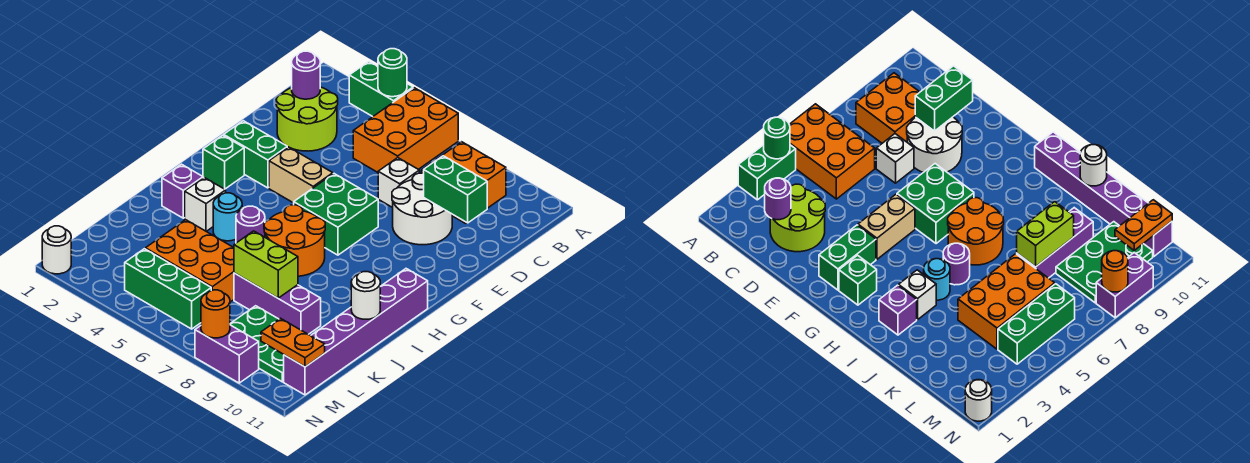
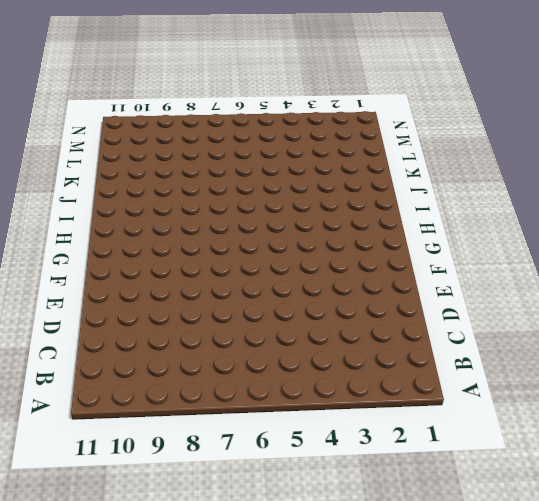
none -> green 1x2 brick [349,61,413,117]
none -> orange 2x3 brick [353,88,458,172]
none -> orange 2x2 brick [421,142,506,223]

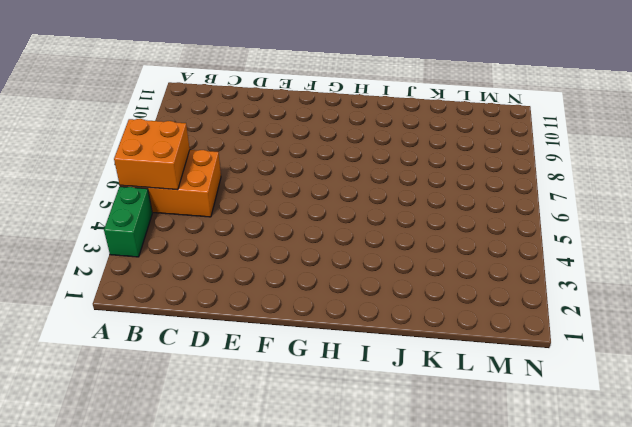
orange 2x2 brick [114,119,190,190] -> orange 2x2 brick moved to [421,142,506,223]
none -> lime 2x2 round brick [276,87,338,151]
none -> white 1x1 brick [378,158,419,208]
none -> white 2x2 round brick [392,173,452,245]

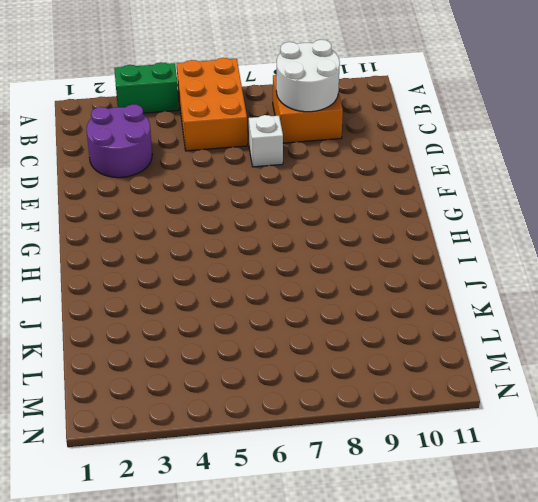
white 2x2 round brick [276,40,340,112] -> white 2x2 round brick moved to [392,173,452,245]
purple 2x2 round brick [86,104,152,178] -> lime 2x2 round brick [276,87,338,151]
none -> green 1x2 brick [224,121,287,188]
none -> tan 1x2 brick [269,147,333,203]
none -> green 2x2 brick [294,174,378,255]

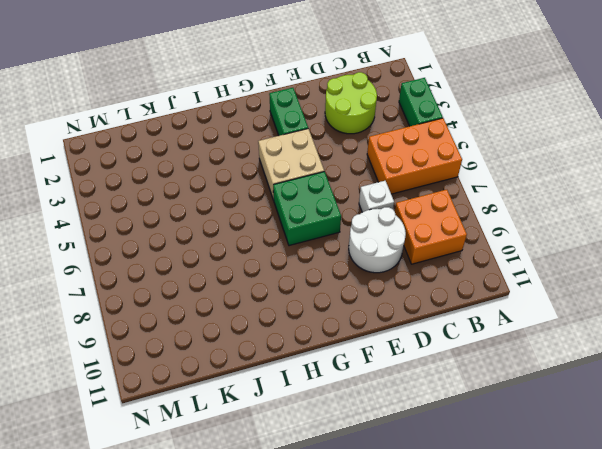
tan 2x2 brick [258,129,324,200] -> tan 1x2 brick [269,147,333,203]
none -> green 1x1 brick [203,135,244,189]
none -> orange 2x2 round brick [264,205,325,276]
none -> purple 1x6 brick [284,269,428,395]

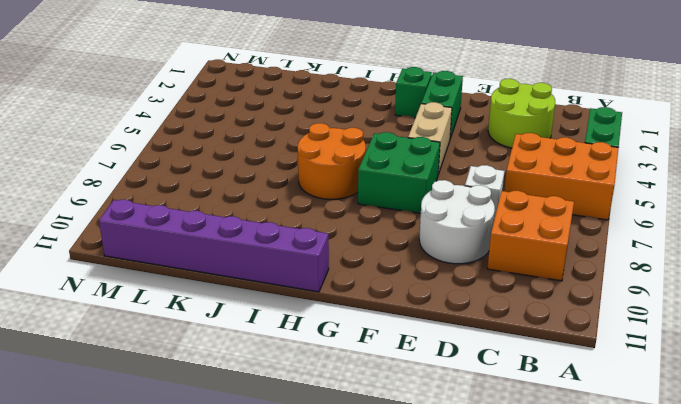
none -> purple 1x1 brick [162,164,203,218]
none -> white 1x1 brick [185,178,226,231]
none -> cyan 1x1 round brick [213,193,242,241]

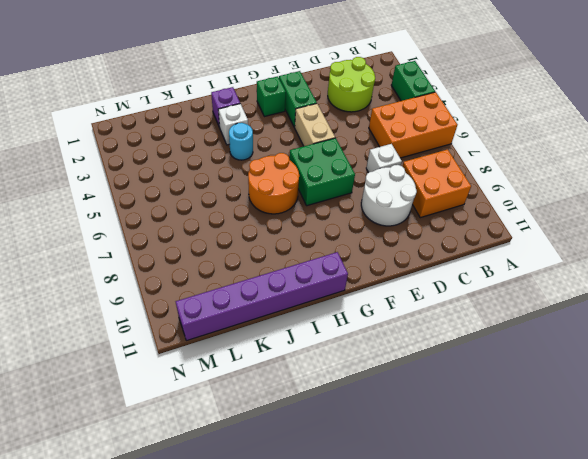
none -> purple 1x1 round brick [236,206,265,243]
none -> orange 2x3 brick [145,220,234,302]
none -> purple 1x3 brick [234,273,321,334]

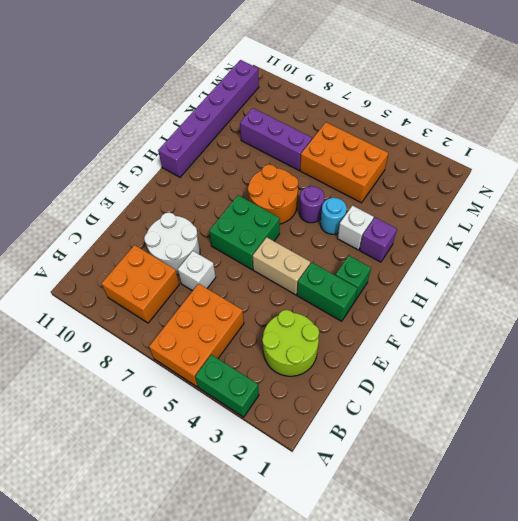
none -> green 2x3 plate [230,306,284,382]
none -> green 1x3 brick [125,249,211,329]
none -> white 1x1 round brick [42,226,71,274]

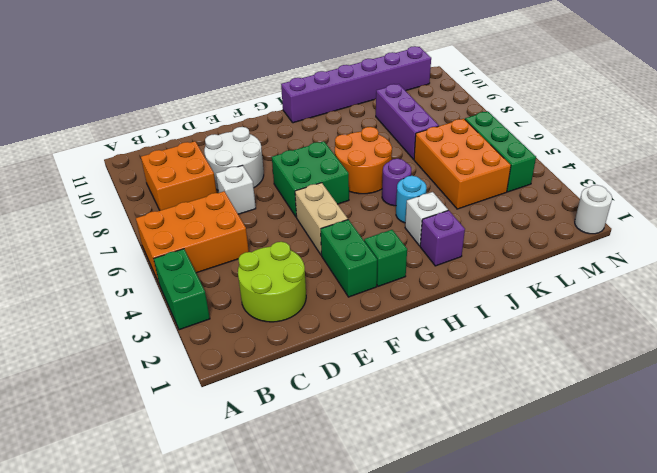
none -> green 2x3 plate [230,306,284,382]
none -> purple 1x2 brick [195,325,259,383]
none -> green 1x1 round brick [378,49,407,97]

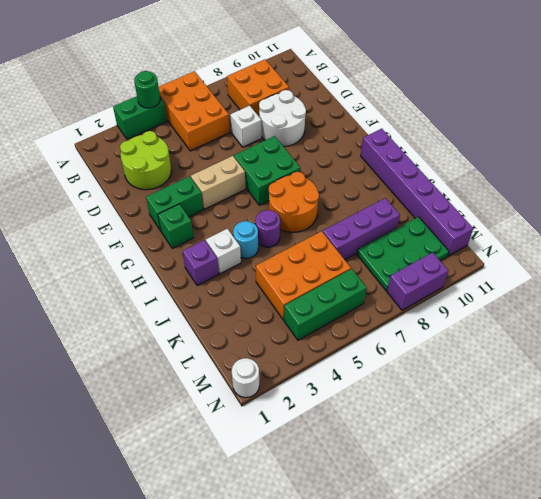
none -> purple 1x1 round brick [292,51,320,99]
none -> green 1x2 brick [424,156,487,223]
none -> white 1x1 round brick [351,272,380,319]

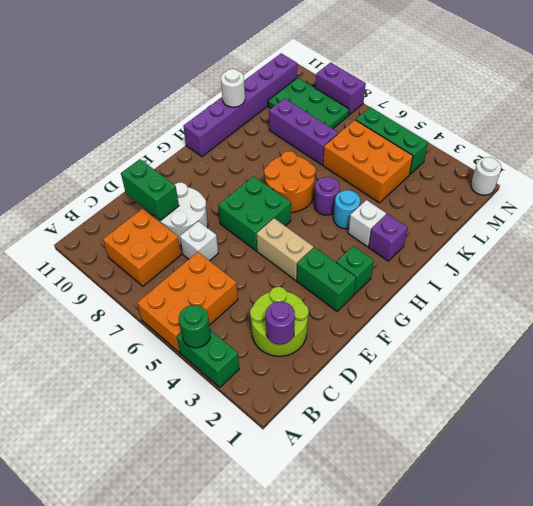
none -> lime 1x2 brick [234,231,298,298]
none -> orange 1x2 plate [261,318,325,367]
none -> orange 1x1 round brick [201,290,230,338]

